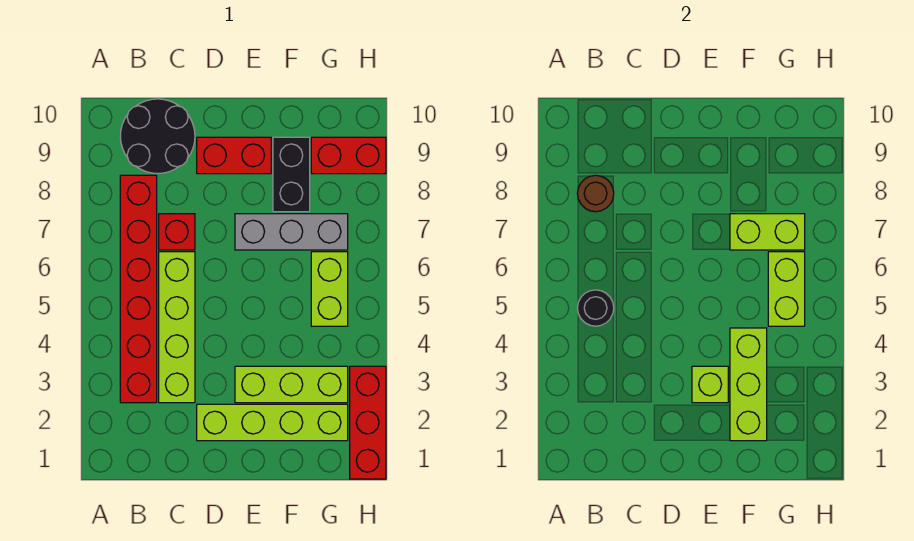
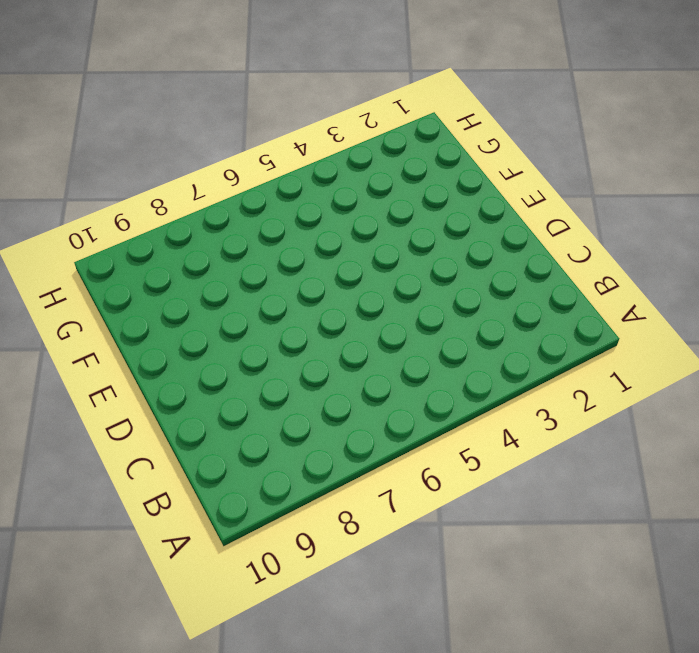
none -> red 1x6 brick [120,175,157,403]
none -> black 2x2 round brick [120,99,195,174]
none -> lime 1x4 brick [159,252,195,403]

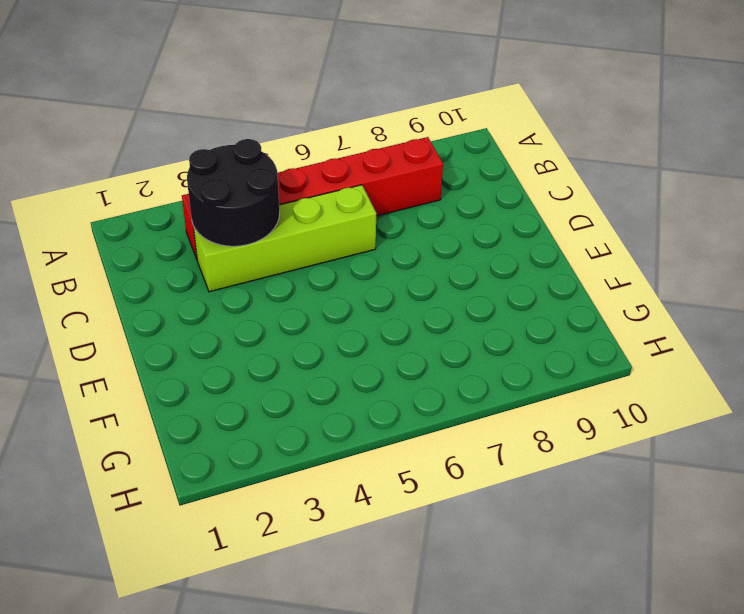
black 2x2 round brick [187,139,280,246] -> black 2x2 round brick moved to [120,99,195,174]
none -> red 1x1 brick [159,214,195,250]
none -> lime 1x4 brick [197,404,348,441]
none -> red 1x2 brick [197,137,271,174]

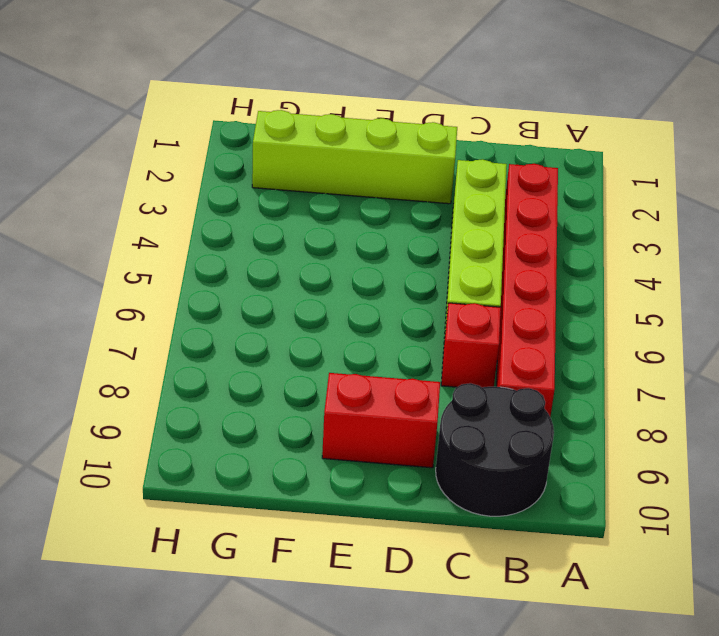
none -> lime 1x3 brick [235,366,348,403]
none -> grey 1x3 brick [235,214,348,250]
none -> black 1x2 brick [273,137,310,212]

